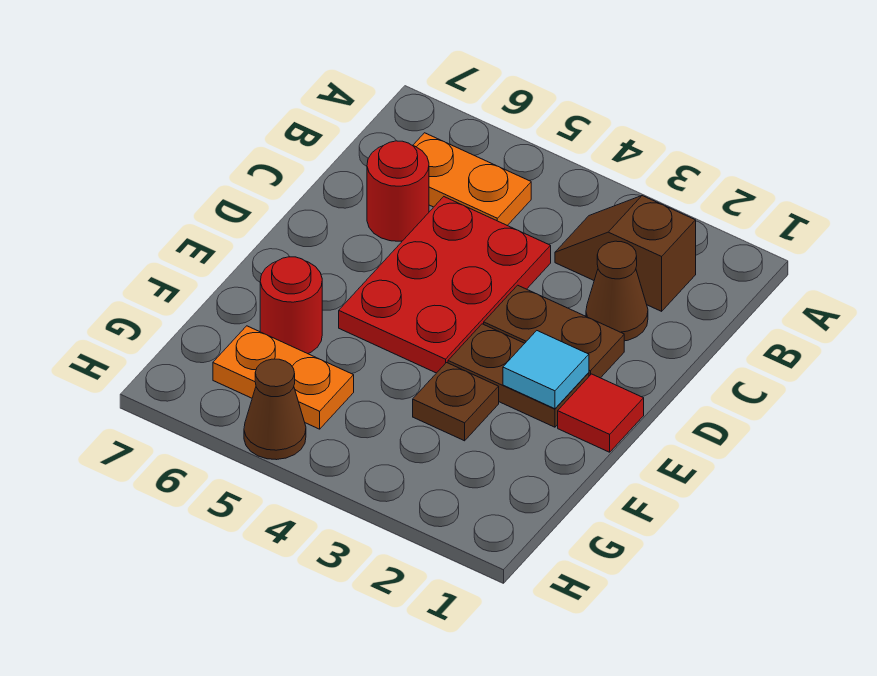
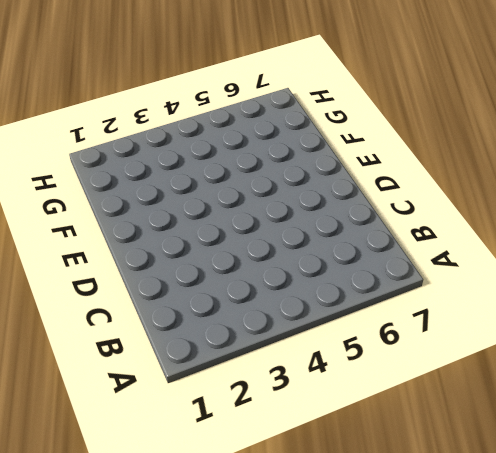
none -> brown 1x2 slope [555,196,696,311]
none -> orange 1x2 plate [413,133,531,226]
none -> brown 1x1 cone [586,241,648,341]

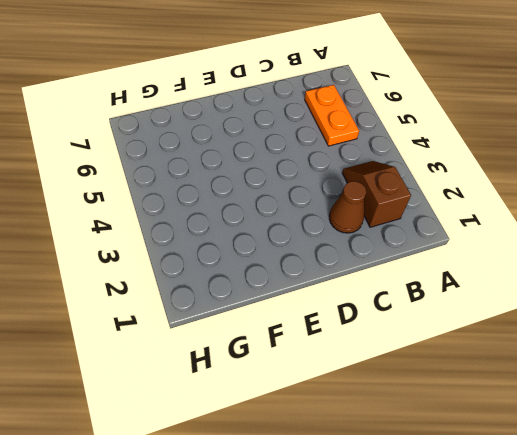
none -> red 2x3 plate [339,197,551,373]
none -> red 1x1 round brick [367,141,429,241]
none -> brown 1x2 plate [484,285,624,378]

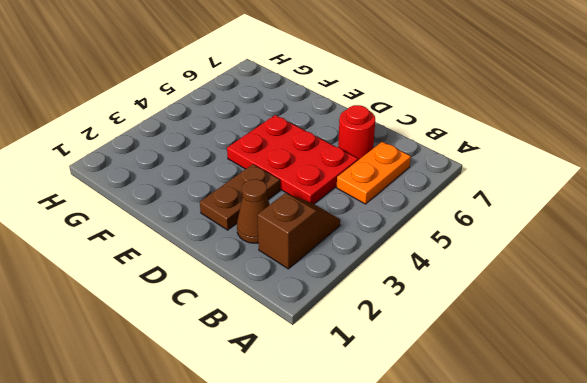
none -> red 1x1 tile [558,374,644,452]
none -> brown 1x2 plate [448,324,589,427]
none -> brown 1x1 plate [413,363,499,441]

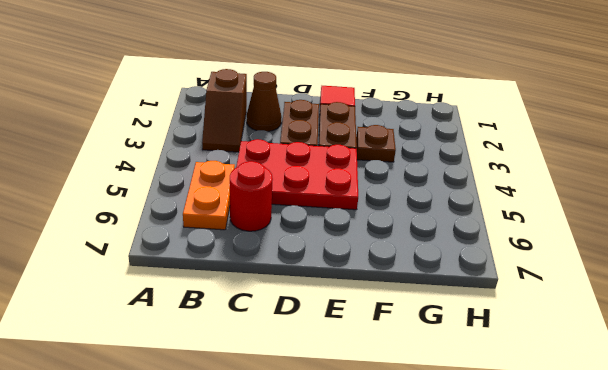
none -> red 1x1 round brick [260,257,322,354]
none -> orange 1x2 plate [213,326,354,429]
none -> brown 1x1 cone [244,359,306,460]

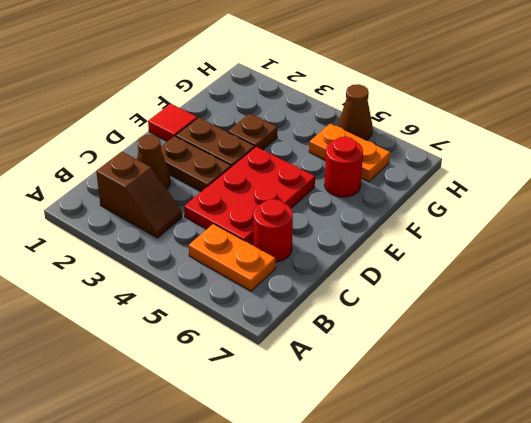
none -> cyan 1x1 tile [503,331,589,409]

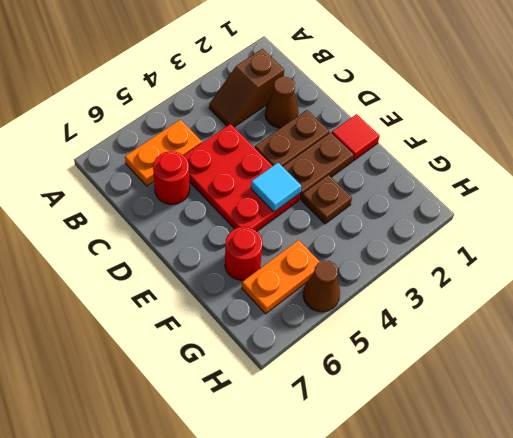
cyan 1x1 tile [251,163,301,212] -> cyan 1x1 tile moved to [503,331,589,409]

